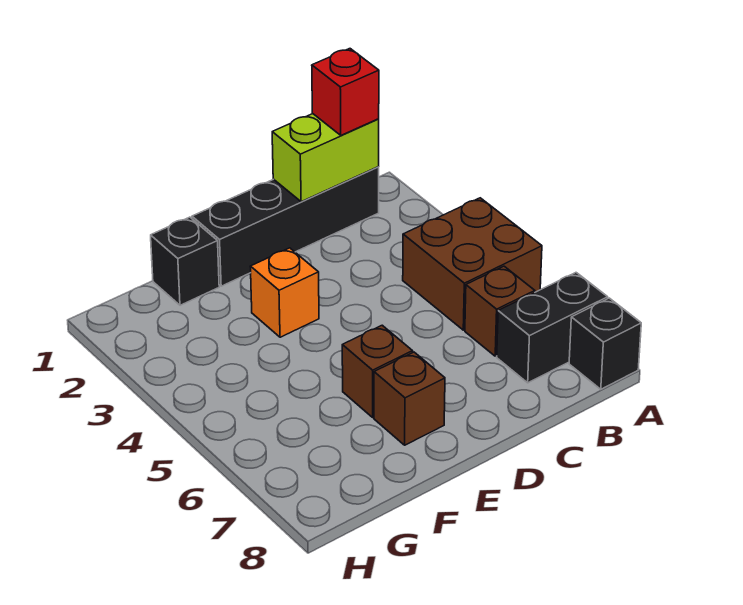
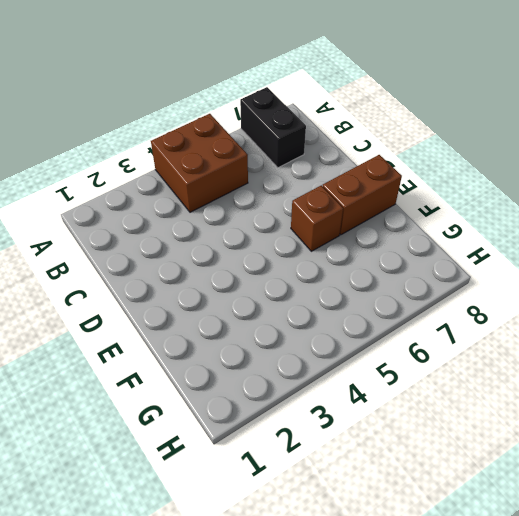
brown 1x2 brick [323,155,402,235] -> brown 1x1 brick [374,352,445,445]
none -> black 1x1 brick [569,298,641,389]
none -> black 1x4 brick [192,167,379,286]

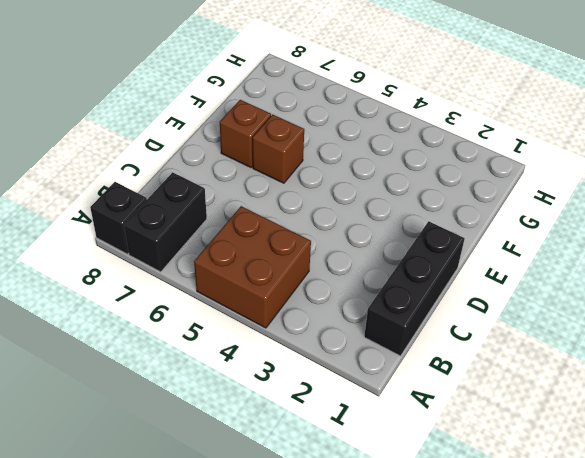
black 1x3 brick [364,221,465,356] -> black 1x4 brick [192,167,379,286]
none -> brown 1x1 brick [465,266,535,356]
none -> orange 1x1 brick [250,248,319,337]

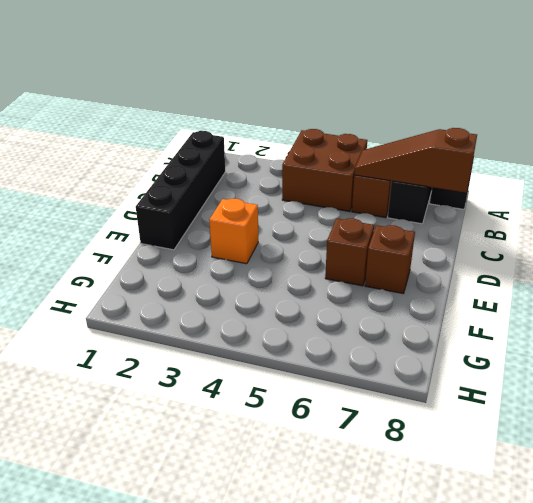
brown 1x3 slope [354,128,477,193] -> none
none -> black 1x1 brick [151,217,219,305]
none -> lime 1x2 brick [272,114,379,202]

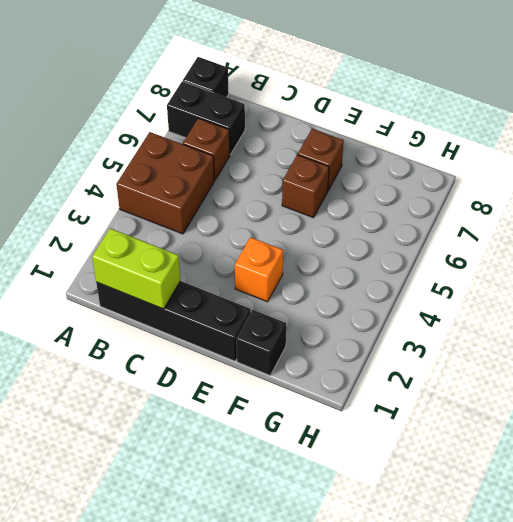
none -> red 1x1 brick [312,49,379,135]

